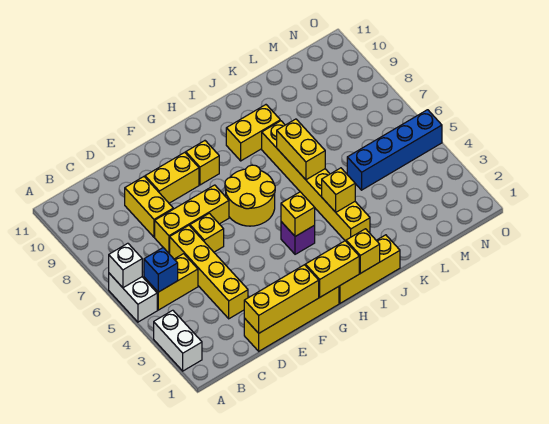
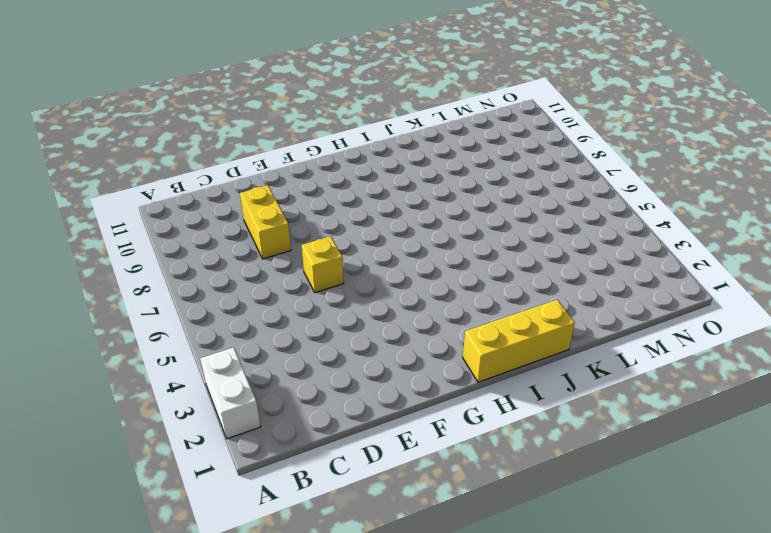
none -> white 1x2 brick [109,273,157,322]
none -> yellow 1x2 brick [144,254,198,310]
none -> yellow 1x4 brick [244,286,339,351]

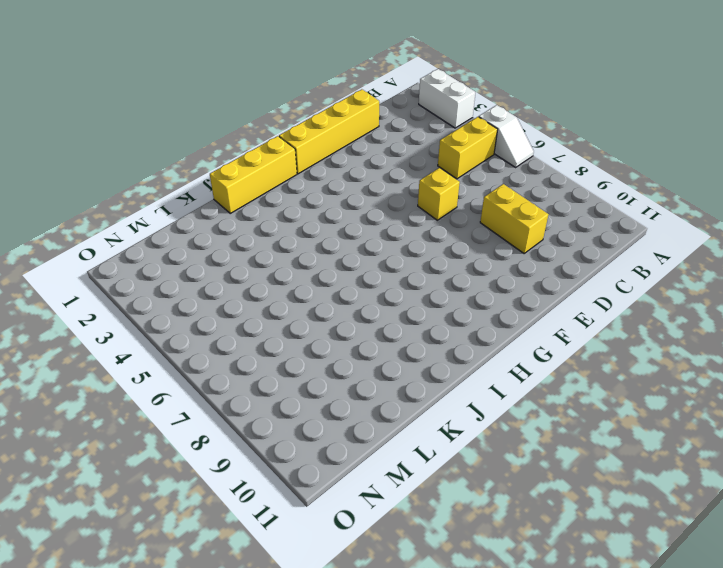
white 1x2 slope [479,105,534,167] -> white 1x2 brick [109,273,157,322]
none -> yellow 1x4 brick [169,226,248,319]
none -> yellow 1x3 brick [155,185,229,253]
none -> yellow 1x2 brick [145,152,199,203]

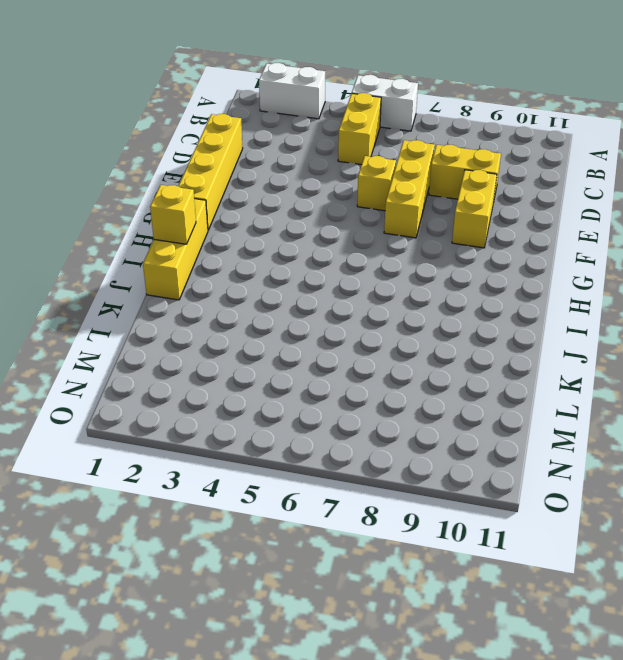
none -> yellow 1x4 brick [169,226,248,319]
none -> yellow 2x2 round brick [225,165,275,226]
none -> yellow 1x1 brick [186,141,219,185]

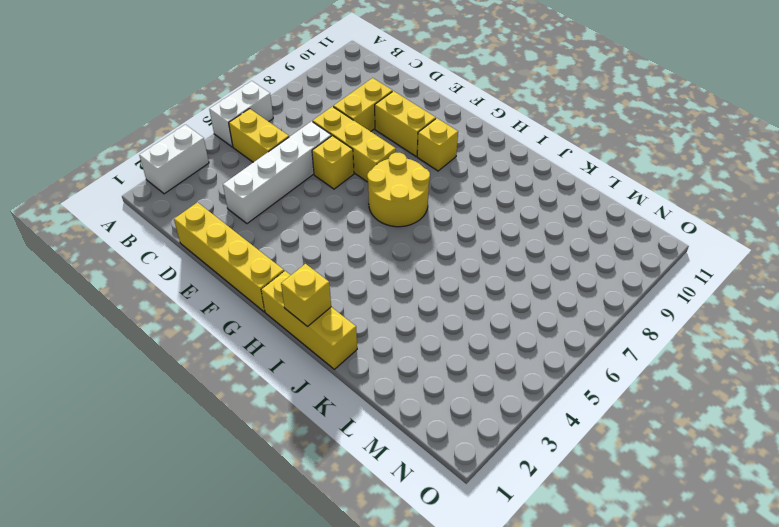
white 1x4 brick [223,121,331,224] -> yellow 1x4 brick [169,226,248,319]
none -> purple 1x1 brick [281,222,315,254]
none -> yellow 1x2 brick [226,105,280,161]
none -> yellow 1x6 brick [262,121,370,241]

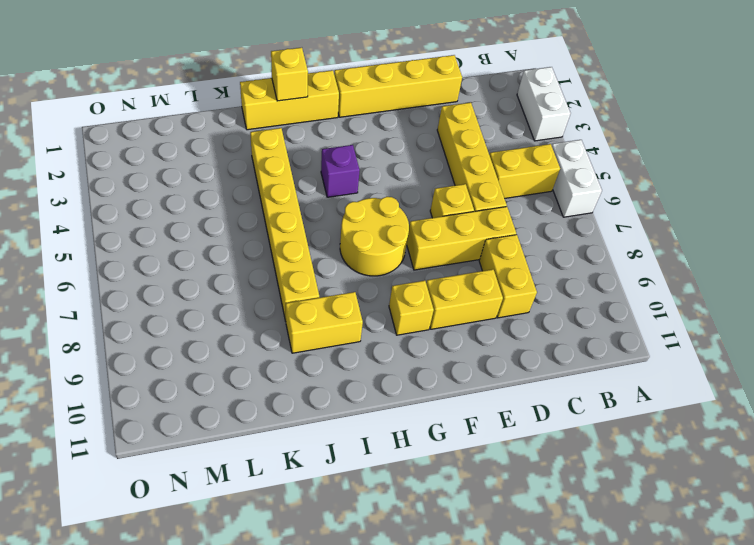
none -> blue 1x4 brick [347,110,442,190]
none -> white 1x1 brick [109,243,142,288]
none -> blue 1x1 brick [144,248,178,292]

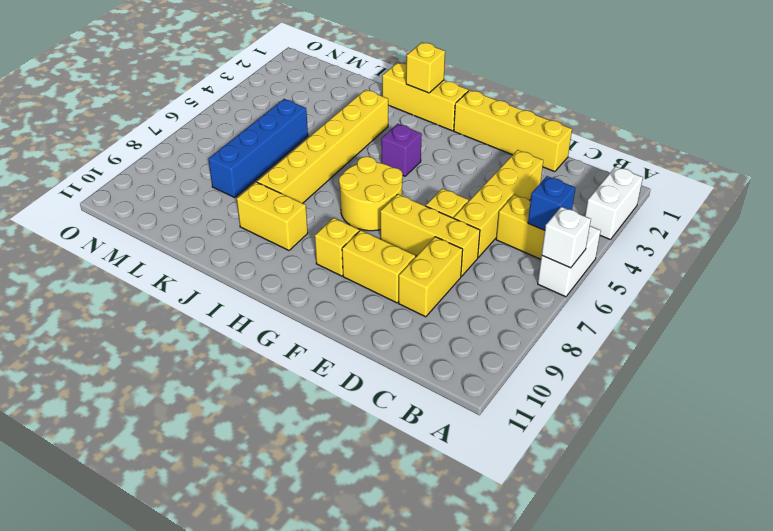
blue 1x4 brick [208,99,308,197] -> blue 1x4 brick turned to [347,110,442,190]
none -> yellow 1x3 brick [244,265,319,333]
none -> yellow 1x2 brick [305,241,359,297]
none -> yellow 1x1 brick [281,192,315,236]

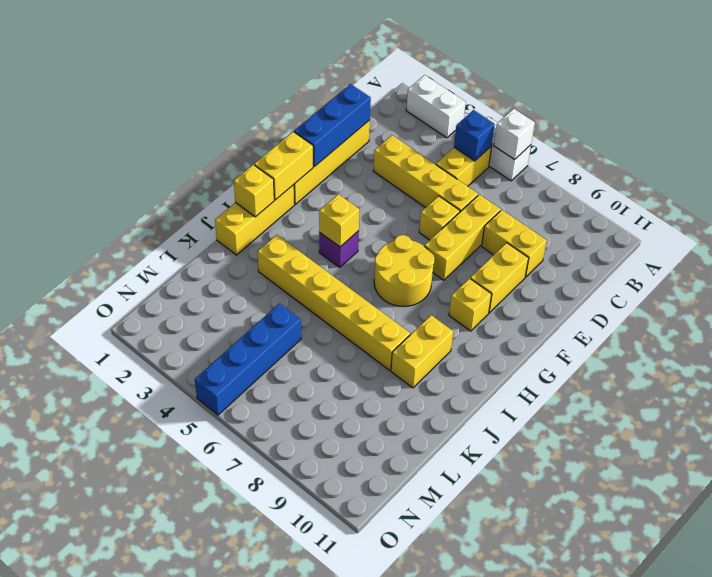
blue 1x3 brick [294,84,371,167] -> yellow 1x3 brick [244,265,319,333]
none -> yellow 1x1 brick [322,168,355,212]
none -> yellow 1x2 brick [277,119,325,180]

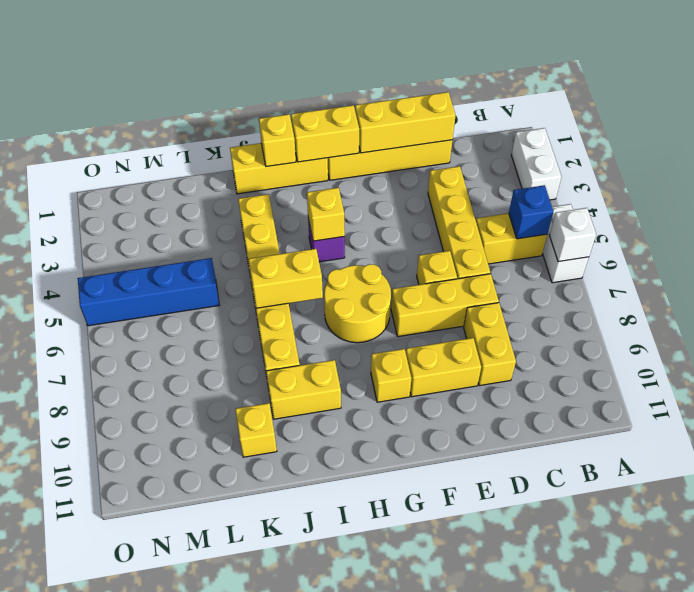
yellow 1x2 brick [249,249,323,308] -> yellow 1x2 brick turned to [277,119,325,180]
yellow 1x1 brick [235,403,277,457] -> yellow 1x1 brick moved to [322,168,355,212]

